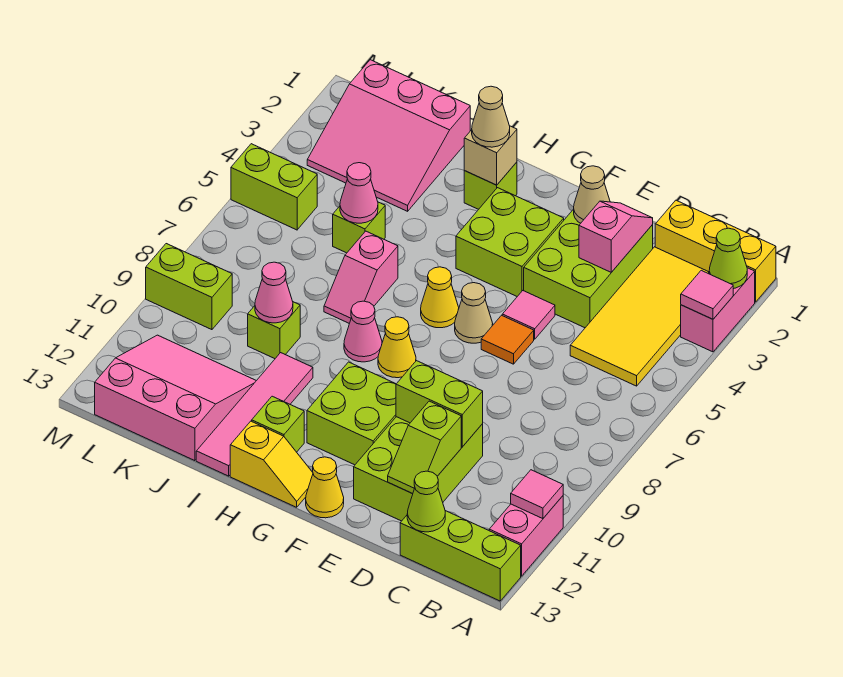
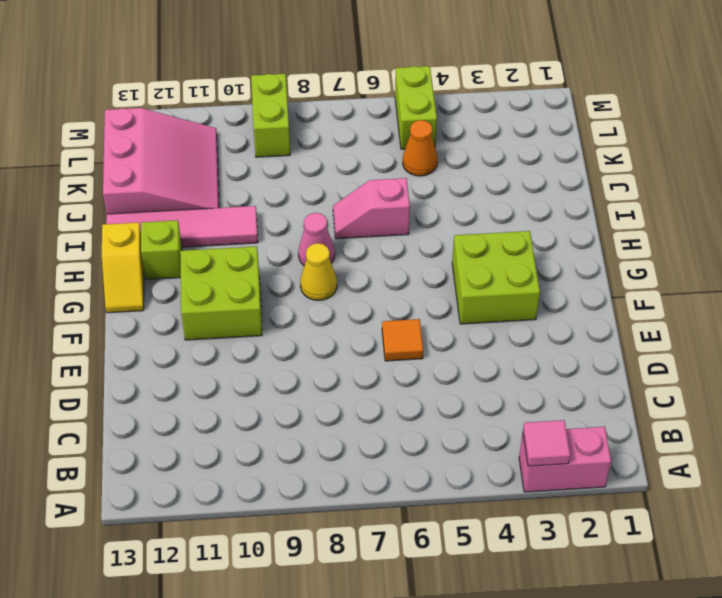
orange 1x1 cone [403,120,437,176] -> none
none -> yellow 1x3 brick [655,200,776,302]
none -> pink 1x2 brick [489,496,563,576]
none -> lime 1x3 brick [400,511,521,601]
none -> yellow 2x4 tile [570,247,709,386]

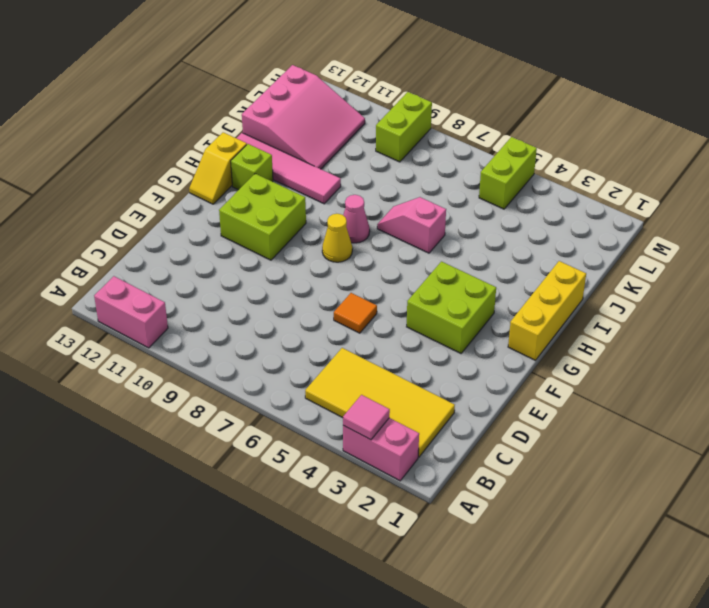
yellow 1x3 brick [508,261,586,360] -> yellow 1x3 brick moved to [655,200,776,302]
none -> lime 1x3 brick [400,511,521,601]
none -> lime 2x3 brick [524,209,653,328]
none -> lime 2x3 brick [354,417,483,521]
none -> pink 1x1 tile [502,291,555,339]

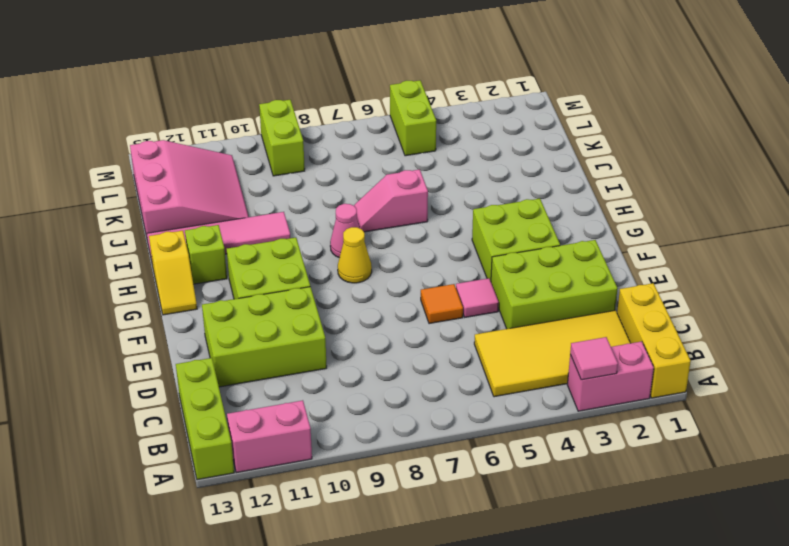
none -> tan 1x1 cone [455,283,493,343]
none -> yellow 1x1 cone [306,457,344,518]
none -> yellow 1x1 cone [421,267,459,328]
none -> lime 1x1 brick [464,162,517,209]

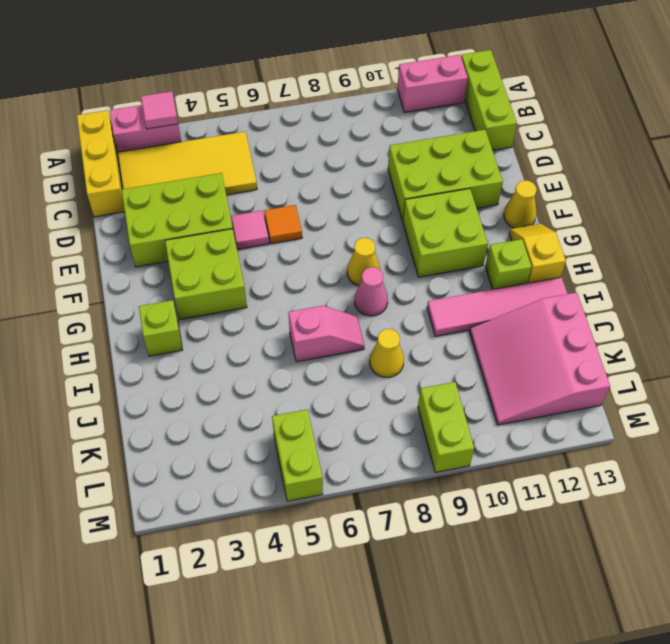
yellow 1x1 cone [370,329,404,377] -> yellow 1x1 cone moved to [421,267,459,328]
none -> tan 1x1 cone [455,283,493,343]
none -> pink 3x3 slope [307,60,470,211]
none -> lime 1x1 brick [333,202,385,253]
none -> lime 1x1 brick [248,302,300,359]

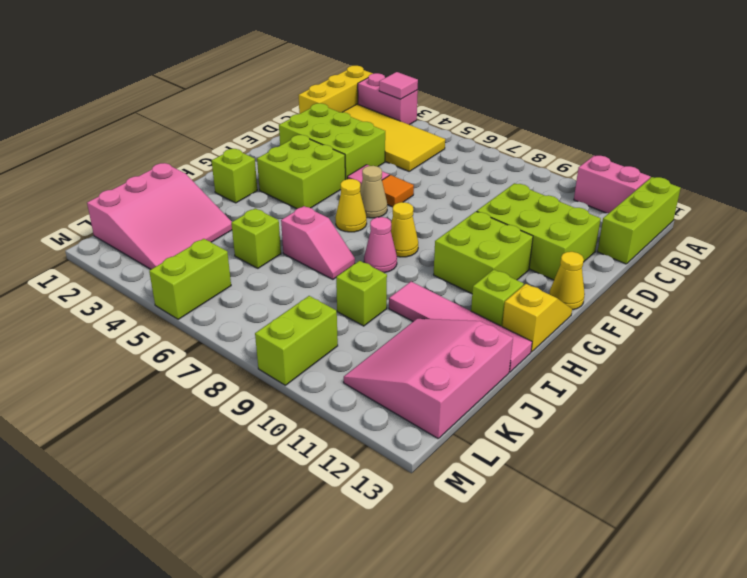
none -> lime 1x1 cone [709,228,747,289]
none -> pink 1x1 tile [511,470,563,519]
none -> lime 1x1 cone [407,471,445,532]
none -> pink 1x2 slope [579,201,653,272]

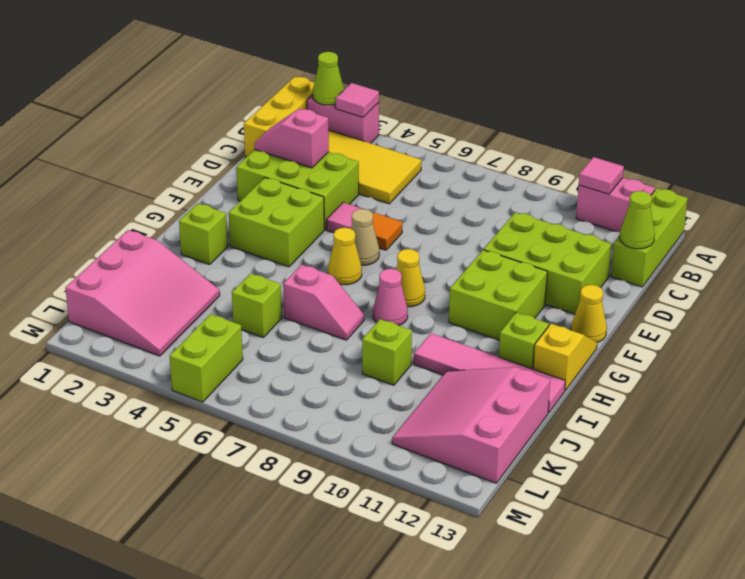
none -> lime 1x2 brick [146,244,232,330]
none -> lime 1x2 brick [396,361,483,447]
none -> lime 1x2 slope [388,401,461,494]
none -> tan 1x1 cone [574,166,610,223]

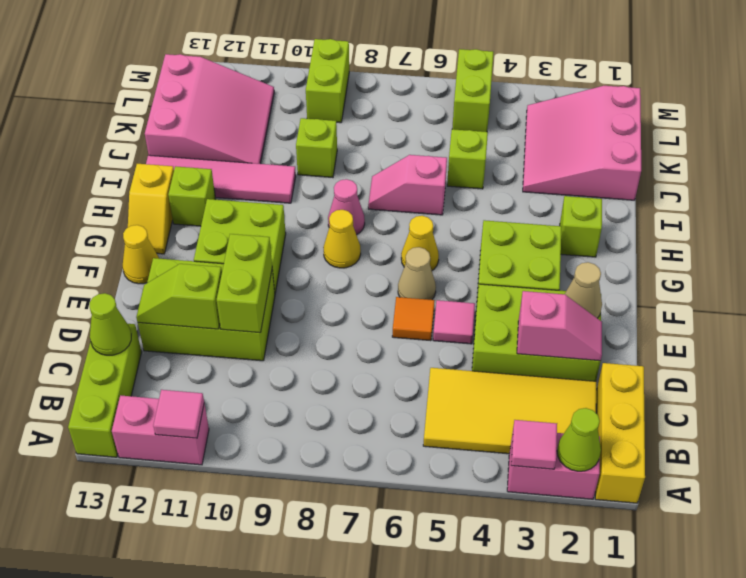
none -> tan 1x1 brick [464,126,517,185]
none -> pink 1x1 cone [340,163,378,223]
none -> pink 1x1 cone [255,262,293,323]
none -> tan 1x1 cone [472,86,510,147]

